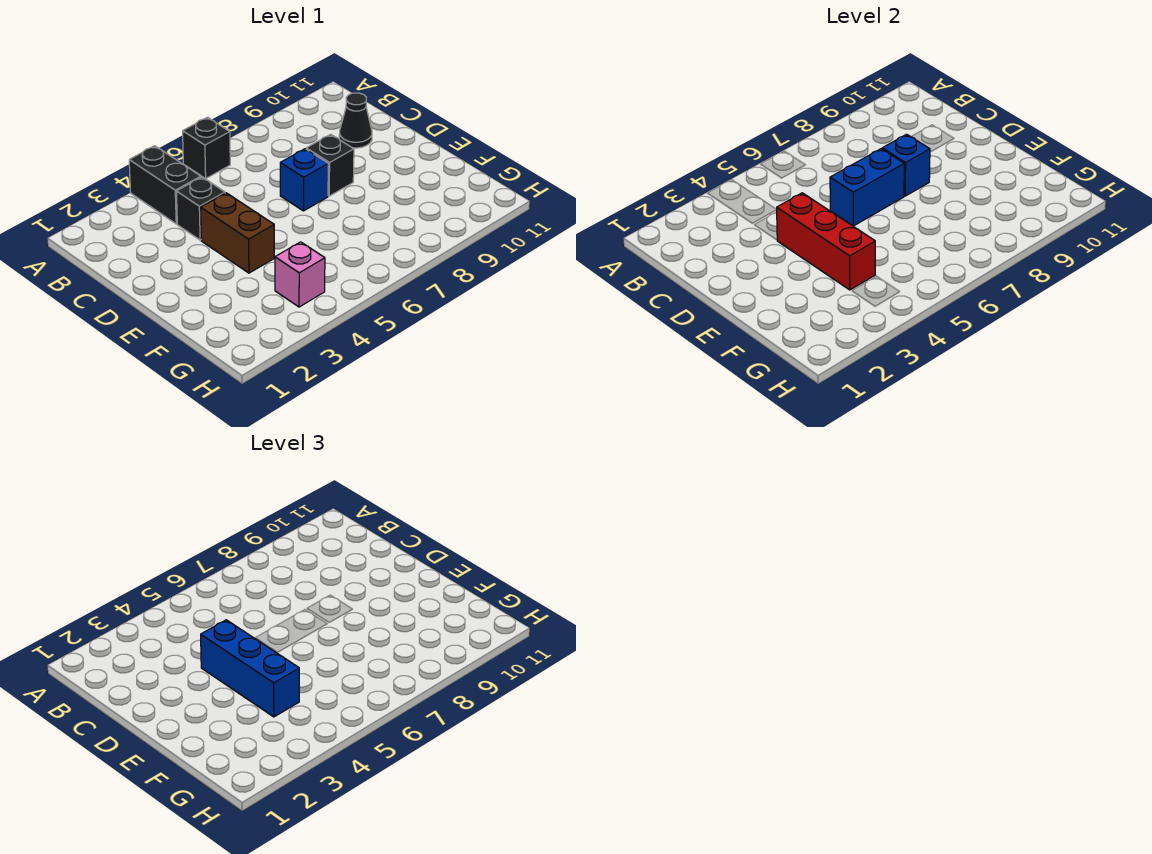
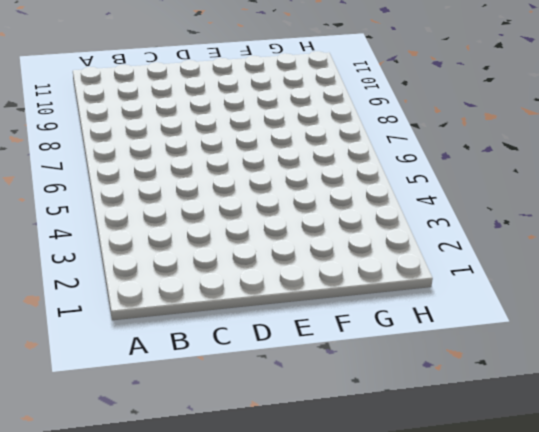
none -> black 1x2 brick [129,146,201,224]
none -> black 1x1 brick [183,117,230,179]
none -> black 1x1 brick [176,177,225,240]

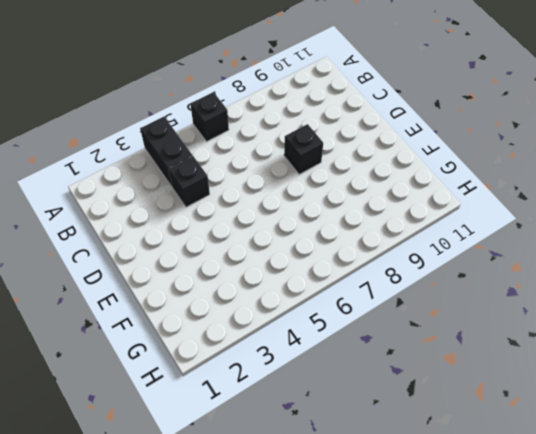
none -> black 1x1 cone [339,93,372,148]
none -> brown 1x2 brick [201,193,274,273]
none -> blue 1x1 brick [280,149,328,211]

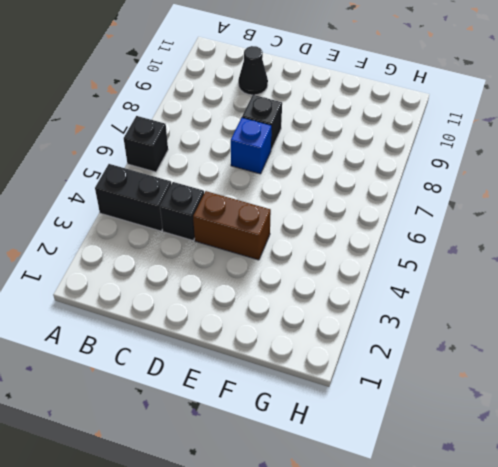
none -> pink 1x1 brick [275,242,325,307]
none -> red 1x3 brick [777,193,875,290]
none -> blue 1x2 brick [830,149,904,226]

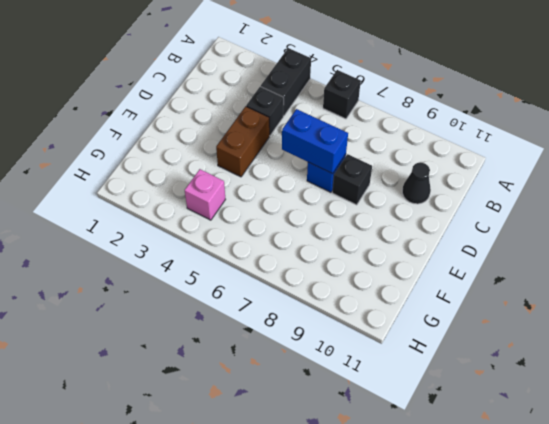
none -> red 1x3 brick [777,193,875,290]
none -> blue 1x1 brick [882,134,930,196]
none -> blue 1x3 brick [201,620,299,717]

